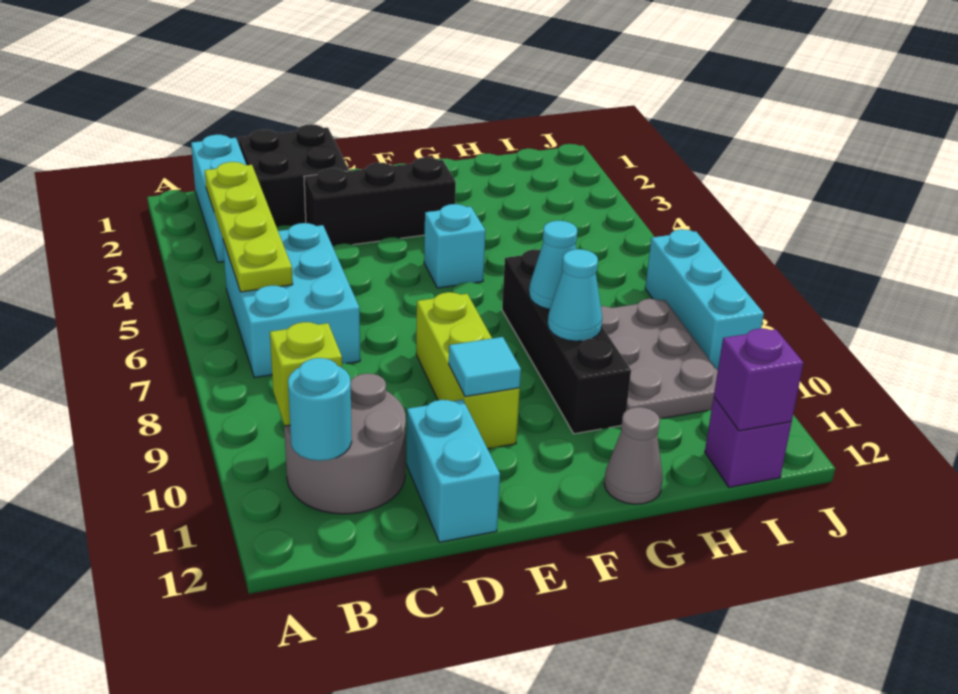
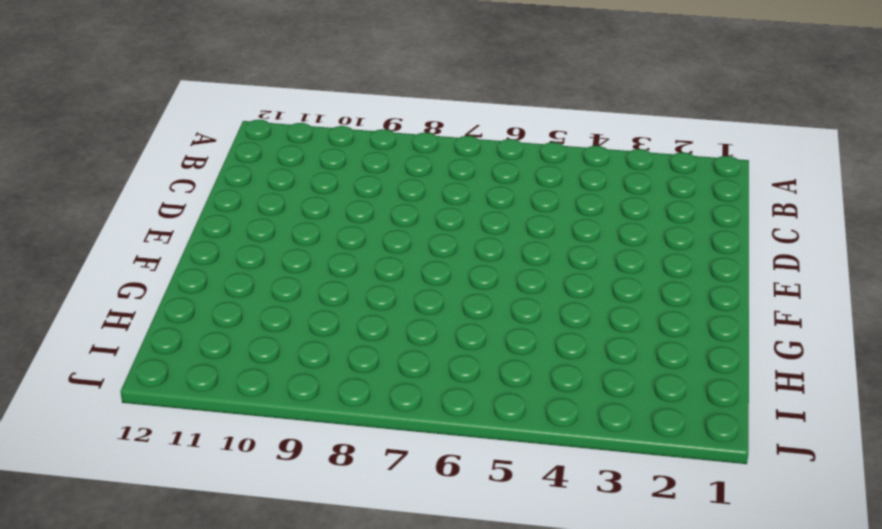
none -> cyan 1x3 brick [191,135,246,262]
none -> cyan 2x3 brick [223,223,360,378]
none -> grey 2x2 round brick [284,373,406,514]

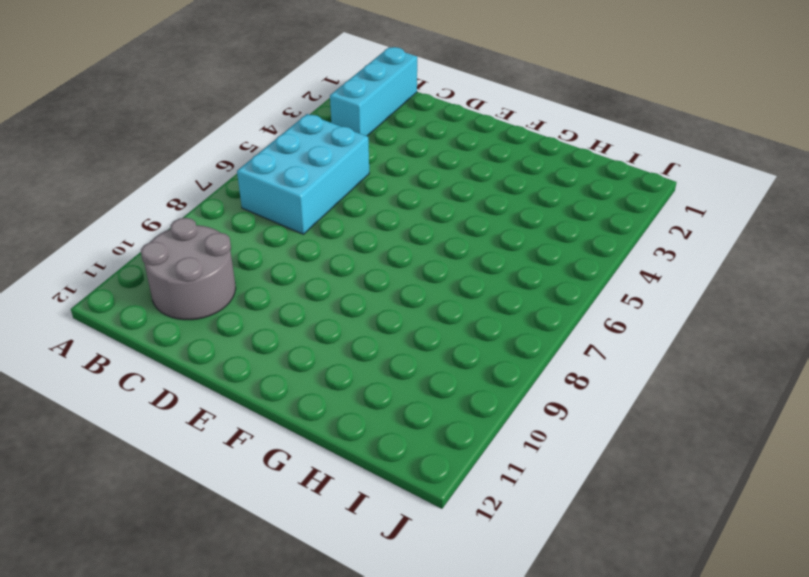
none -> black 2x2 brick [238,124,349,227]
none -> black 1x3 brick [304,157,456,246]
none -> cyan 1x2 brick [407,400,500,542]

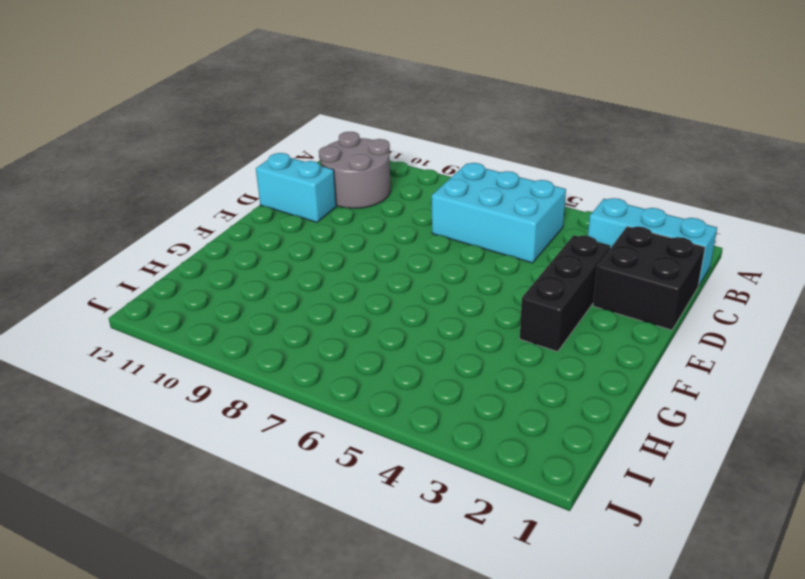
none -> lime 1x3 brick [416,292,520,449]
none -> cyan 1x1 brick [424,204,486,288]
none -> black 1x4 brick [502,249,631,434]

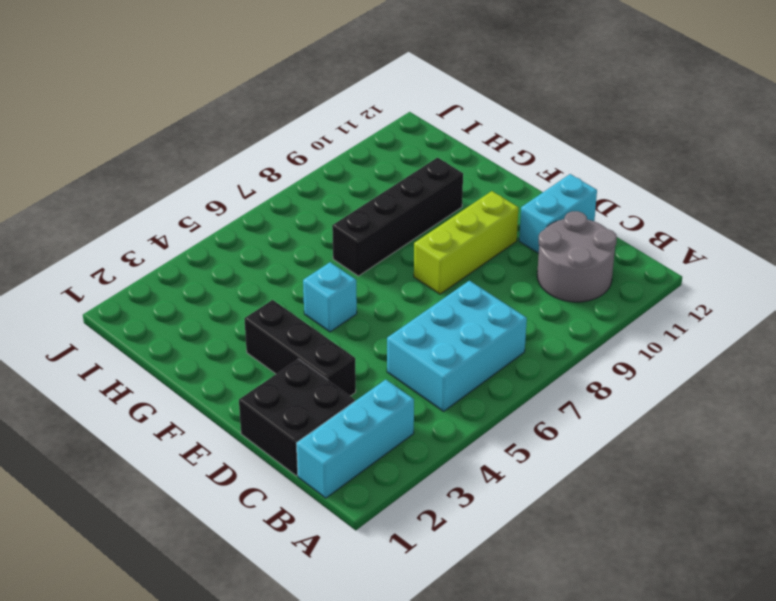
none -> grey 1x1 cone [604,407,663,504]
none -> grey 2x3 plate [601,299,718,419]
none -> purple 1x1 brick [705,397,792,487]

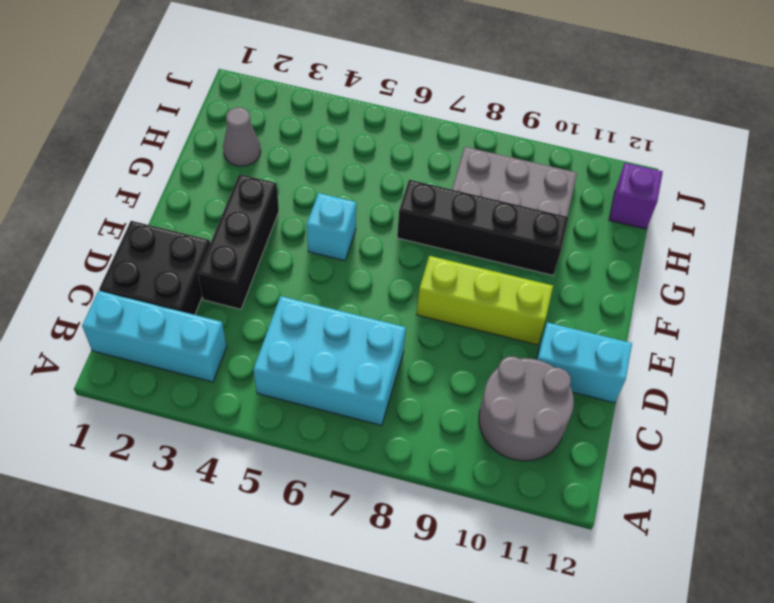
grey 1x1 cone [223,108,261,166] -> grey 1x1 cone moved to [604,407,663,504]
none -> cyan 1x3 brick [645,229,764,370]
none -> lime 1x4 plate [205,162,293,292]
none -> lime 1x1 brick [270,322,342,426]

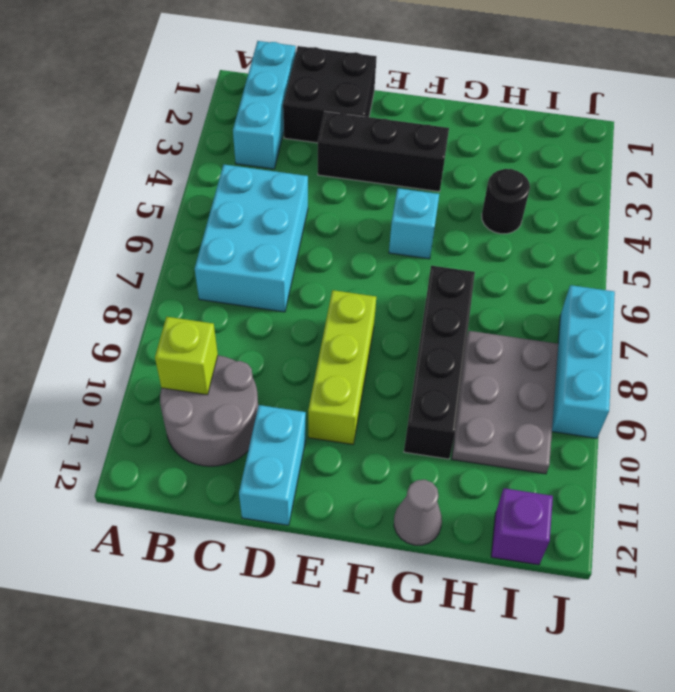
black 1x1 round brick [482,169,530,234] -> none
none -> lime 1x4 plate [205,162,293,292]
none -> cyan 1x1 round brick [288,358,352,461]
none -> cyan 1x1 tile [449,337,521,397]

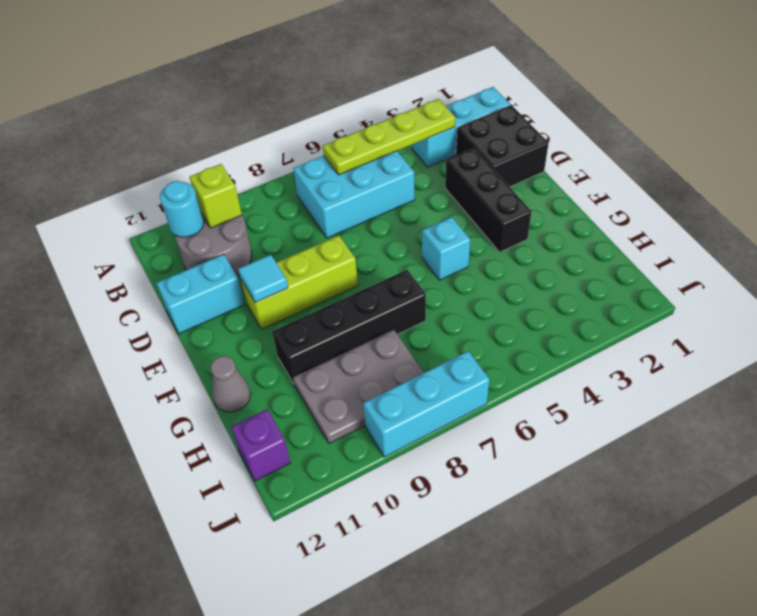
none -> cyan 1x1 cone [529,221,577,309]
none -> cyan 1x1 cone [548,249,602,341]
none -> purple 1x1 brick [714,328,804,431]

